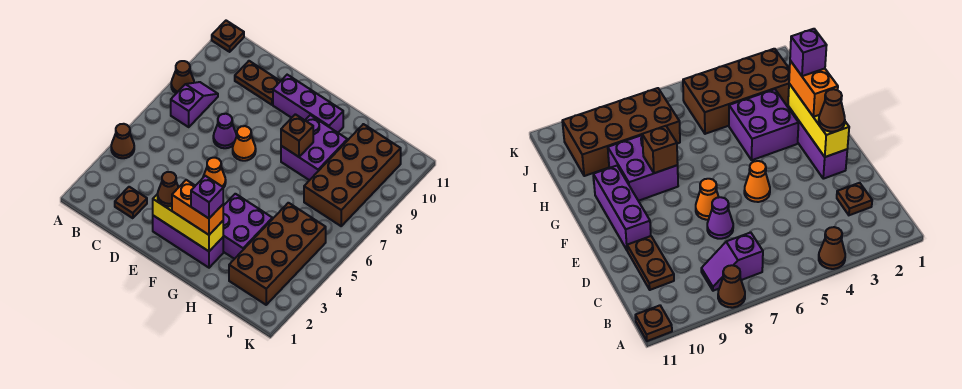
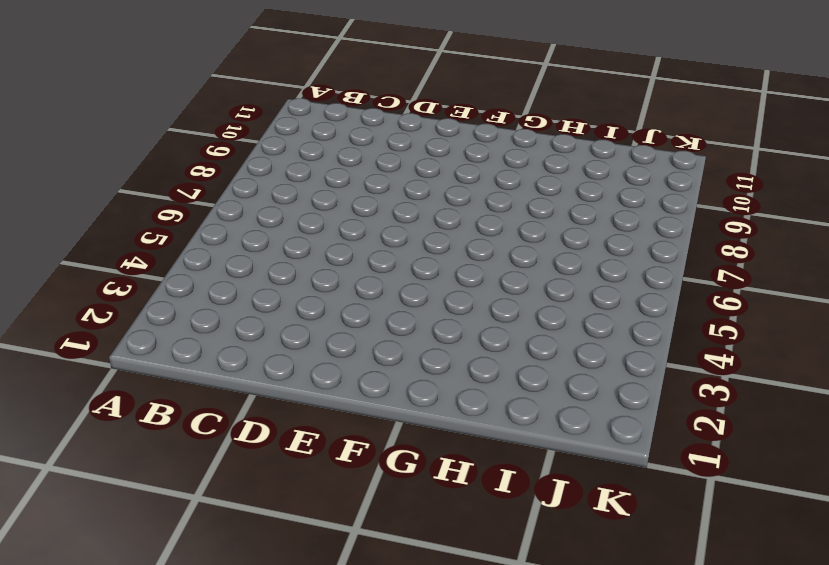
none -> brown 1x1 cone [111,124,134,158]
none -> brown 1x1 cone [171,61,194,93]
none -> brown 1x1 plate [212,21,244,52]

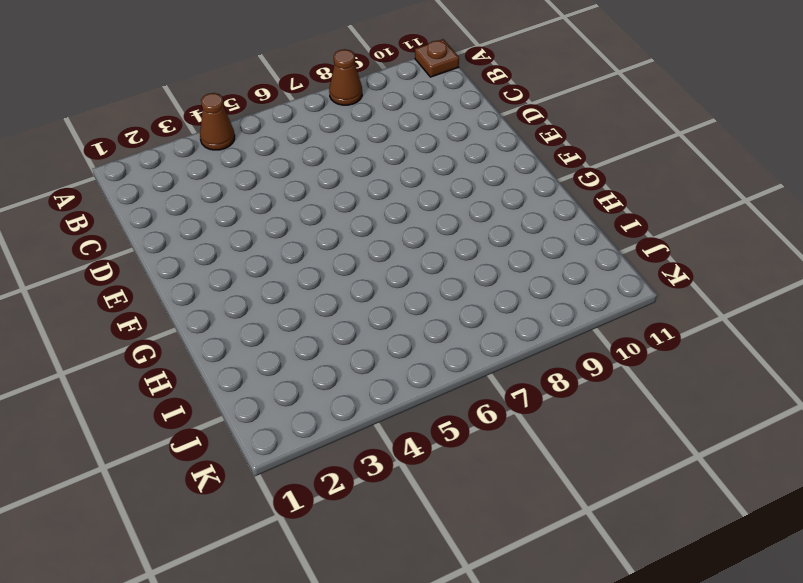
none -> purple 1x2 slope [171,82,218,127]
none -> brown 1x1 plate [115,187,147,218]
none -> brown 1x2 plate [235,61,280,105]

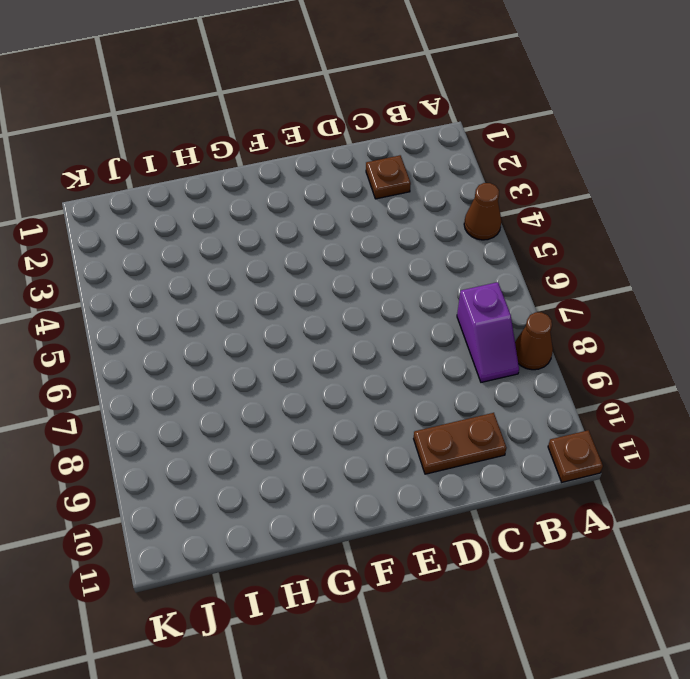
none -> purple 1x1 cone [213,114,237,148]
none -> purple 1x3 brick [153,216,223,268]
none -> orange 1x1 cone [203,158,226,188]

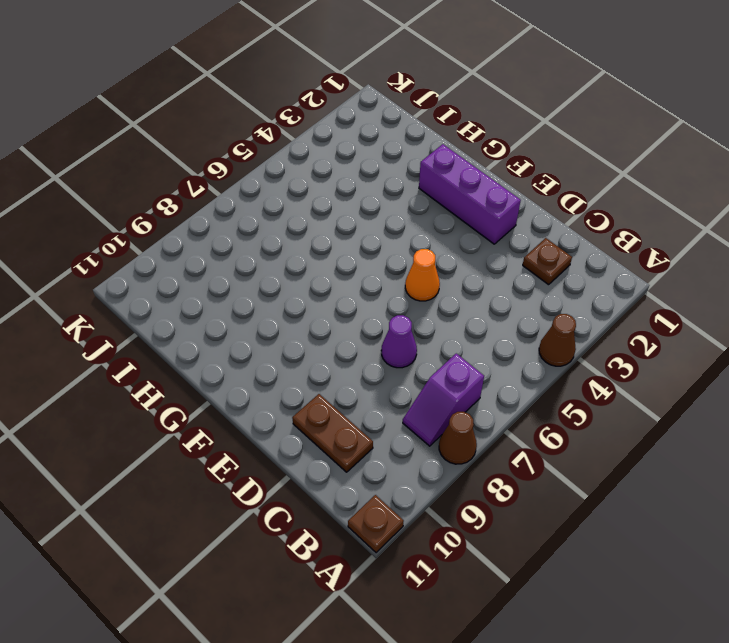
none -> orange 1x1 cone [233,126,256,161]
none -> purple 1x3 brick [273,75,343,133]
none -> purple 2x2 brick [223,194,272,259]

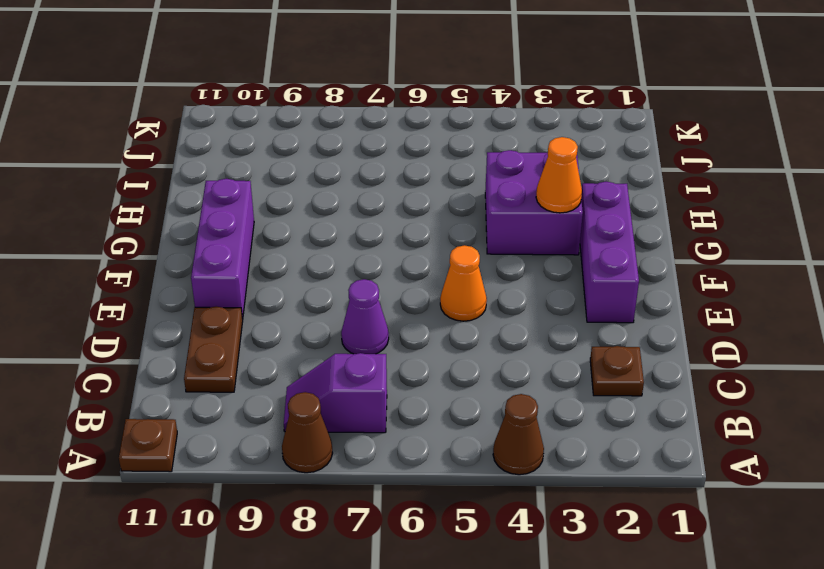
orange 1x1 cone [536,137,582,213] -> orange 1x1 cone moved to [233,126,256,161]
none -> purple 2x2 brick [281,115,347,180]
none -> brown 2x4 brick [229,203,326,305]
none -> brown 2x4 brick [304,124,401,226]

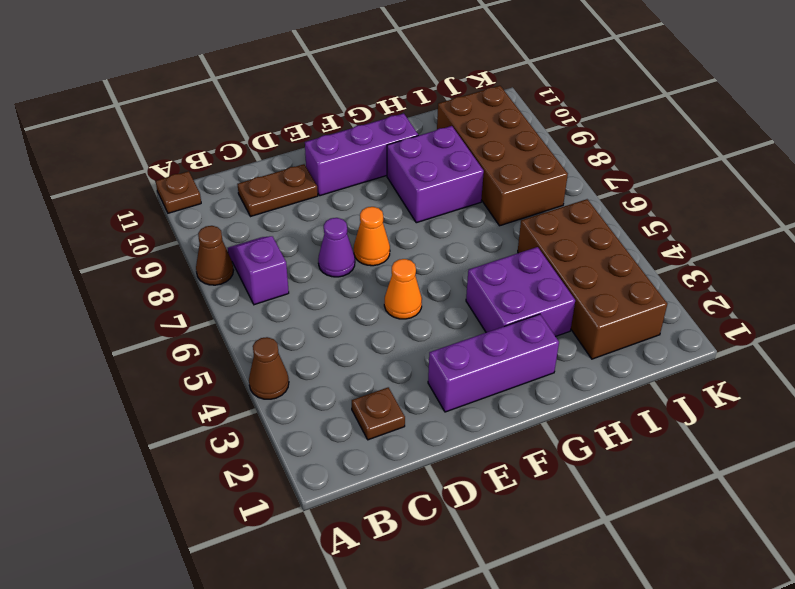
none -> yellow 1x3 brick [153,194,223,251]
none -> brown 1x1 brick [281,114,313,157]
none -> brown 1x1 cone [158,172,179,206]

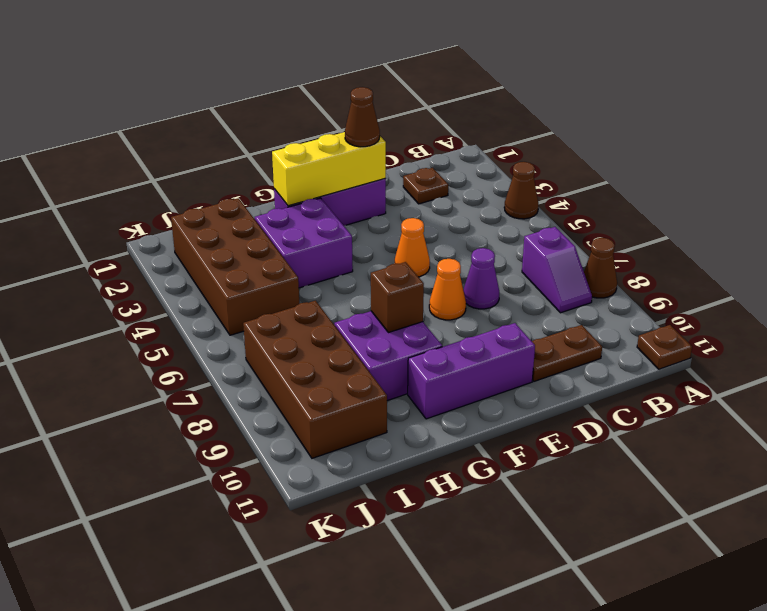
none -> orange 1x2 brick [172,180,223,235]
none -> purple 1x1 brick [191,176,223,218]

